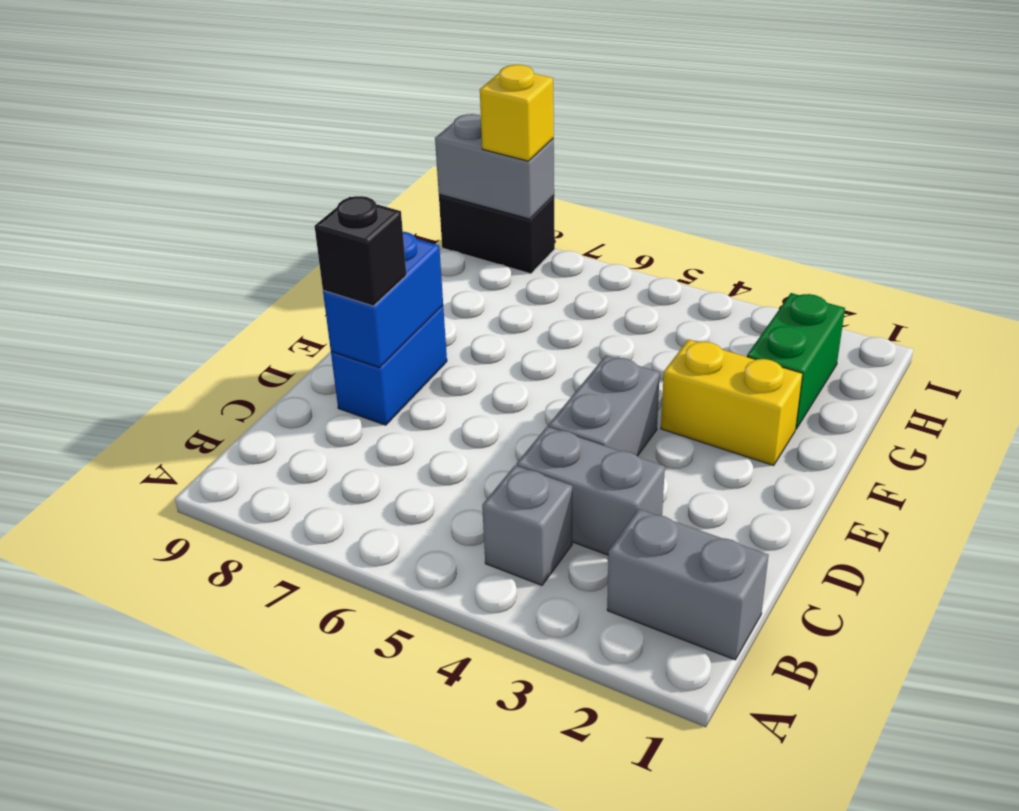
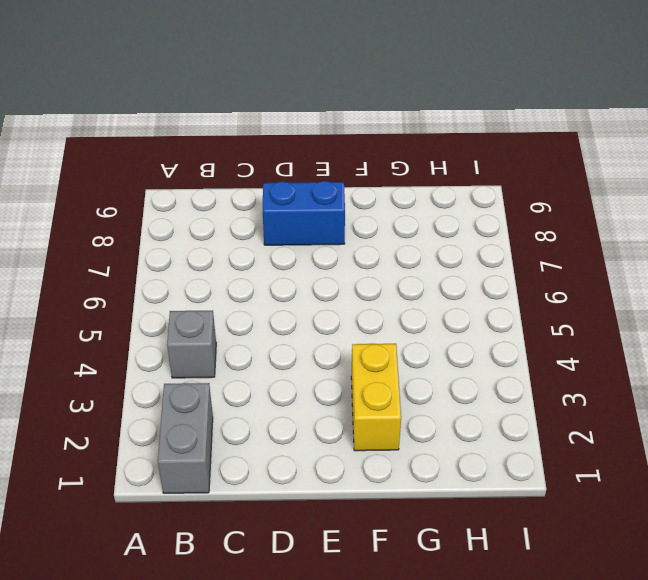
none -> grey 1x2 brick [516,427,665,555]
none -> grey 1x2 brick [548,356,660,456]
none -> green 1x2 brick [747,293,845,429]

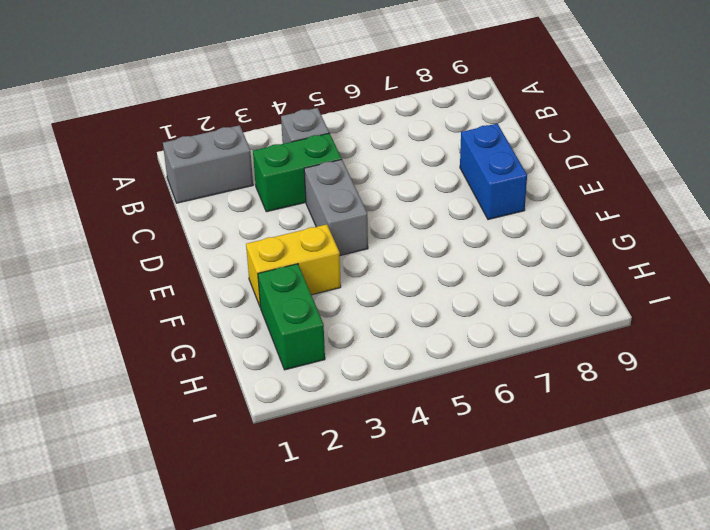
green 1x2 brick [253,133,342,212] -> grey 1x2 brick [516,427,665,555]
none -> black 1x2 brick [439,194,555,274]
none -> blue 1x2 brick [323,232,443,368]
none -> grey 1x2 brick [435,114,554,219]

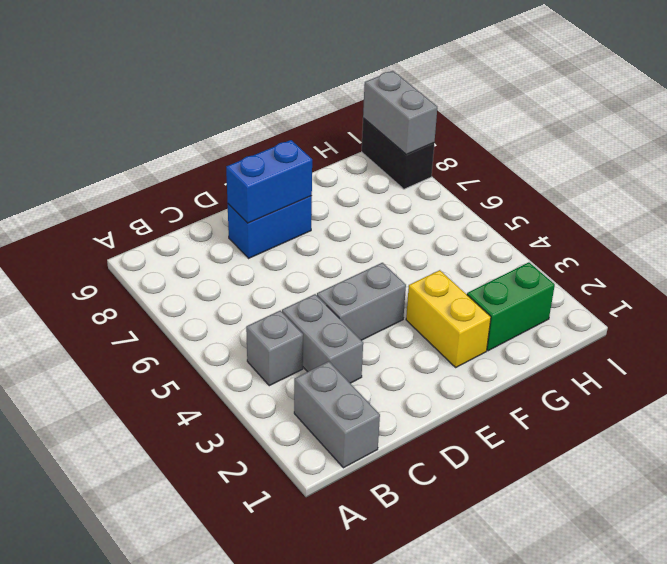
none -> black 1x1 brick [315,196,406,306]
none -> yellow 1x1 brick [480,65,554,161]

